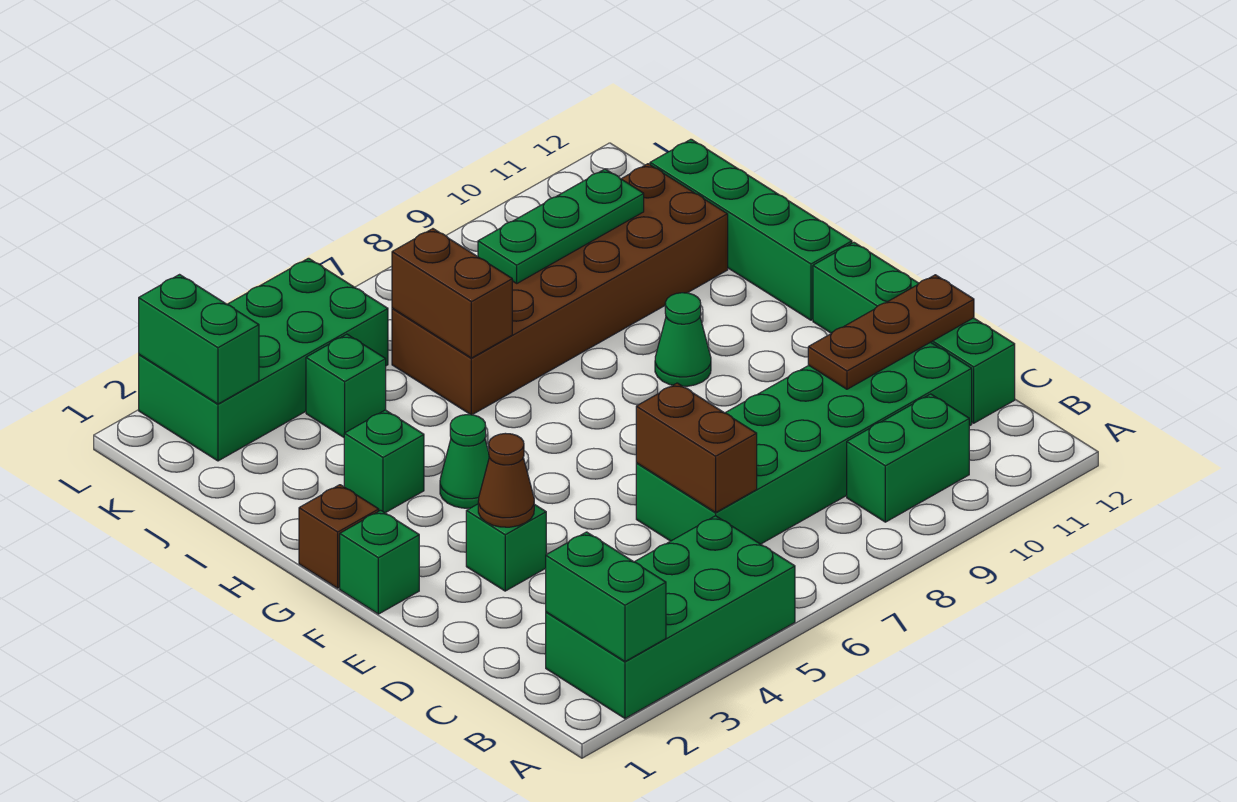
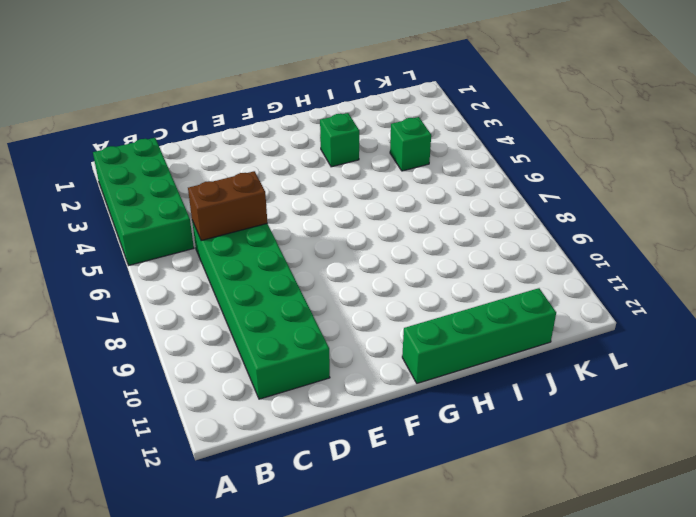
none -> green 1x2 brick [847,394,969,522]
none -> green 1x4 brick [813,242,1015,423]
none -> green 1x1 brick [466,504,546,591]

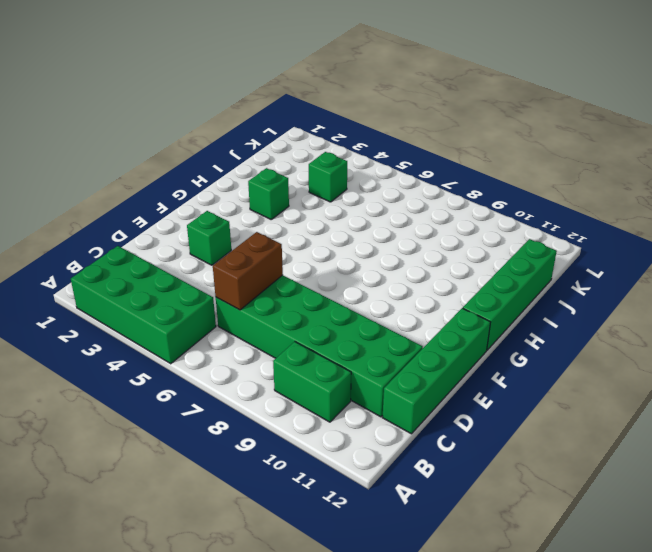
none -> green 1x1 brick [340,510,419,614]
none -> brown 1x1 brick [299,485,379,588]
none -> green 1x1 cone [440,415,489,508]

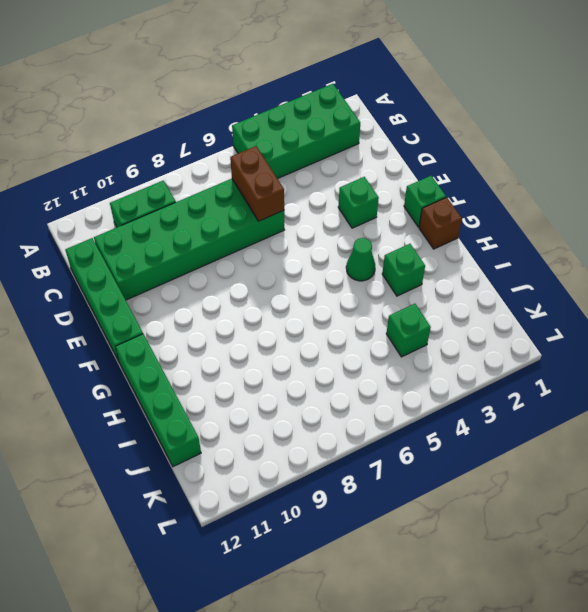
none -> green 1x1 cone [655,293,711,386]
none -> brown 2x6 brick [392,164,728,415]
none -> green 2x4 brick [139,258,388,461]

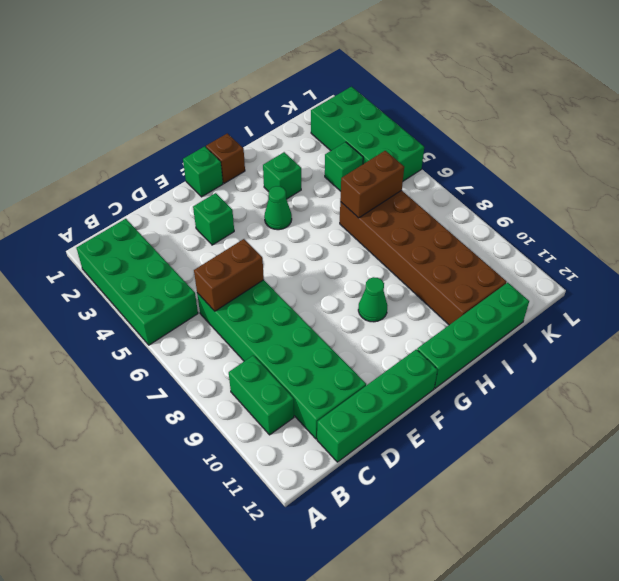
none -> green 1x2 brick [546,532,666,661]
none -> brown 1x3 plate [808,275,974,389]
none -> brown 1x1 cone [478,433,534,527]

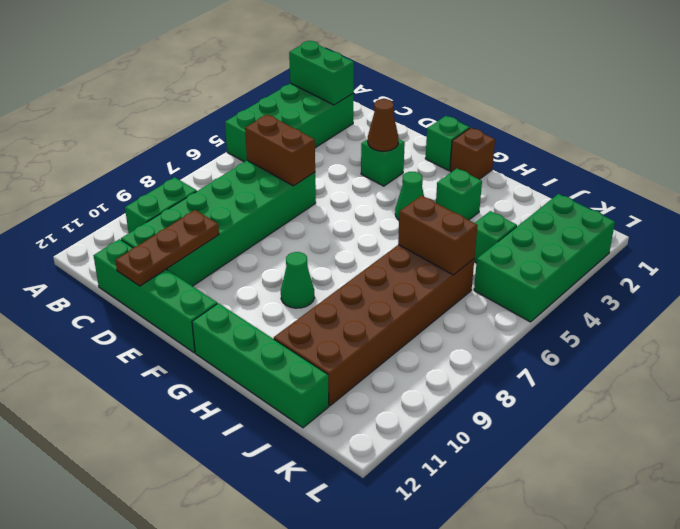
none -> green 1x3 plate [478,169,644,283]
none -> green 1x2 brick [139,275,259,404]

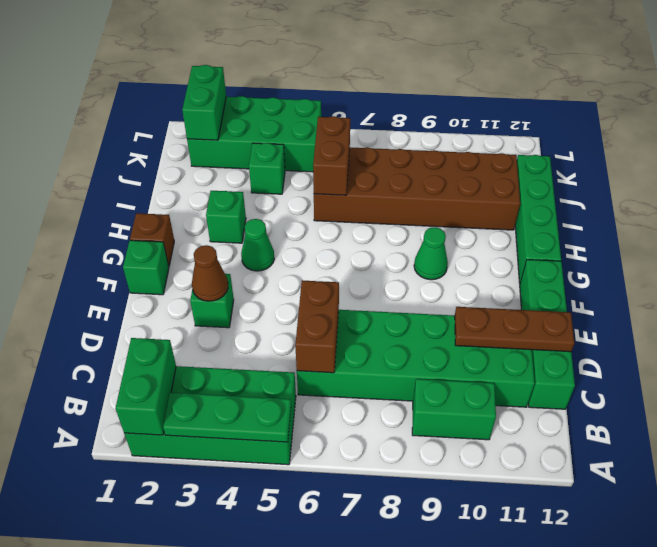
green 1x3 plate [163,393,291,442] -> green 1x3 plate moved to [478,169,644,283]

